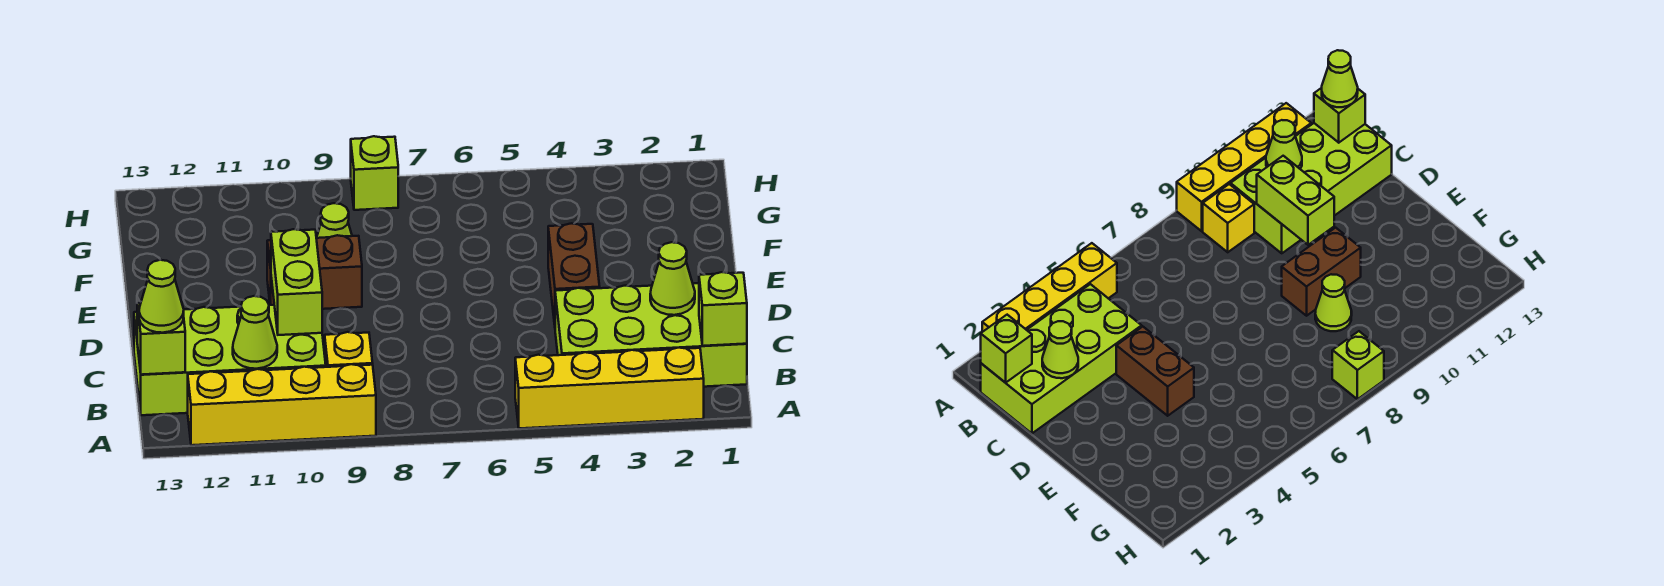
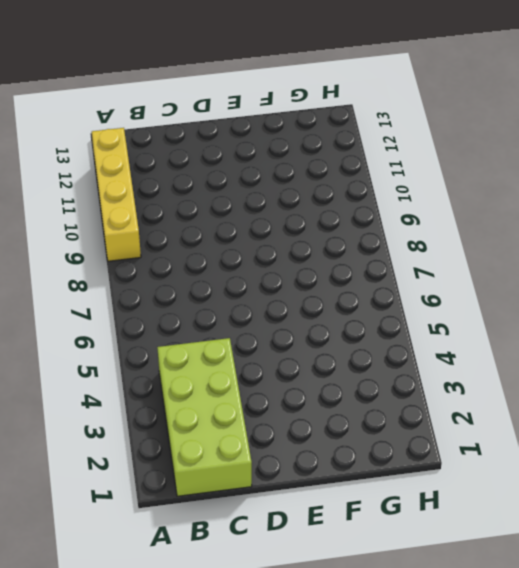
none -> yellow 1x4 brick [515,348,704,428]
none -> yellow 1x1 brick [325,332,373,367]
none -> lime 2x4 brick [134,305,326,415]

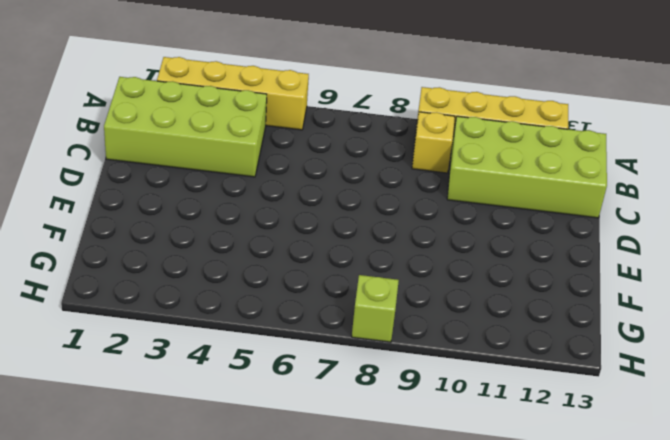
none -> brown 1x2 brick [548,223,600,325]
none -> brown 1x2 brick [267,235,362,309]
none -> lime 1x1 cone [317,203,352,238]

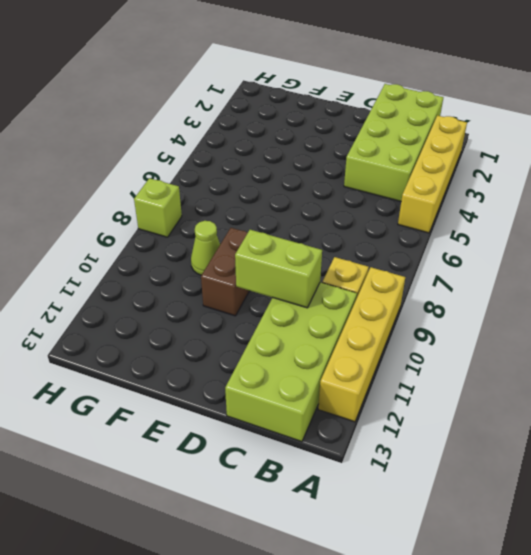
none -> brown 1x2 brick [548,223,600,325]
none -> lime 1x1 brick [699,272,747,346]
none -> lime 1x1 cone [233,296,277,369]

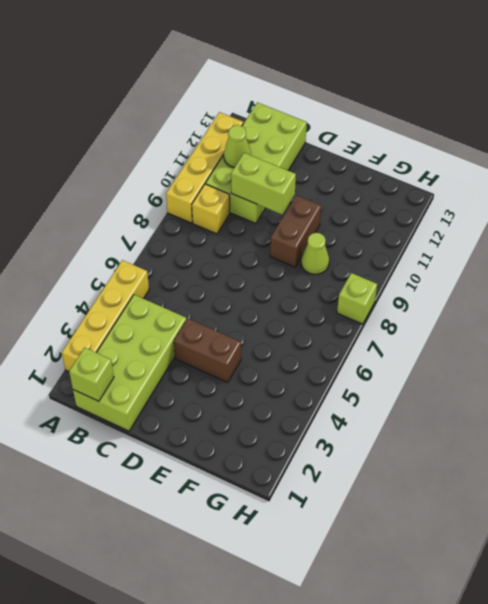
none -> lime 1x1 brick [137,301,185,375]
none -> lime 1x1 cone [650,242,695,315]
none -> lime 1x1 cone [139,260,184,333]

